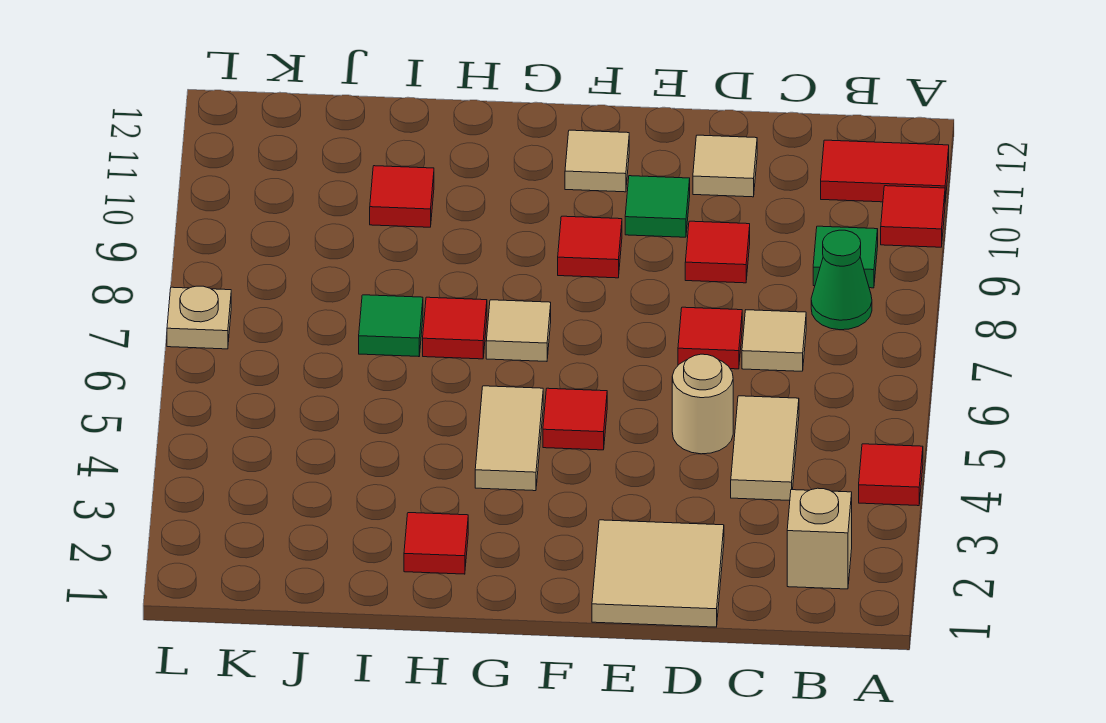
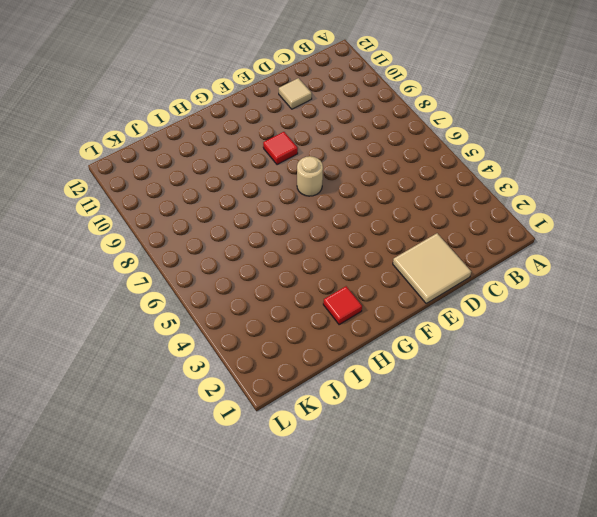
tan 1x1 round brick [297,156,323,196] -> tan 1x1 round brick moved to [672,354,733,454]
none -> red 1x1 tile [859,444,923,506]
none -> red 1x1 tile [881,186,945,247]
none -> red 1x2 tile [821,140,949,202]

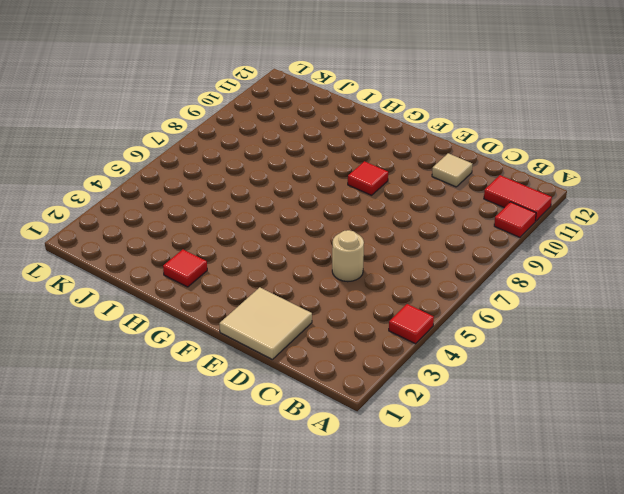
none -> tan 1x1 brick [787,488,852,589]
none -> green 1x1 cone [811,230,872,330]
none -> green 1x1 tile [813,226,878,288]

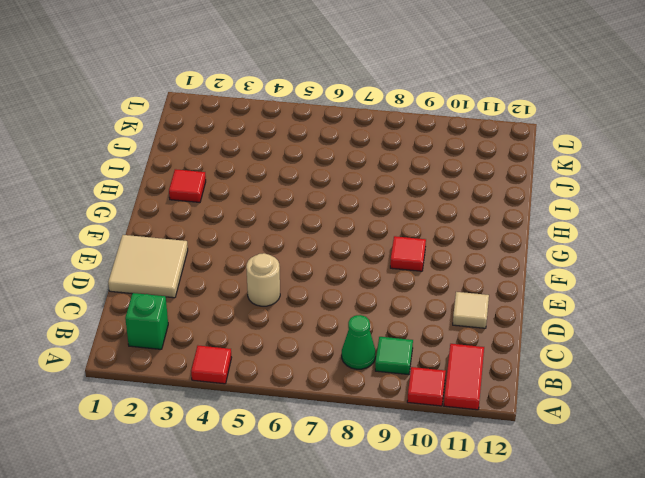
green 1x1 brick [125,293,168,349] -> tan 1x1 brick [787,488,852,589]
none -> tan 1x2 tile [731,396,799,501]
none -> tan 1x1 tile [742,310,806,371]
none -> red 1x1 tile [678,307,742,369]

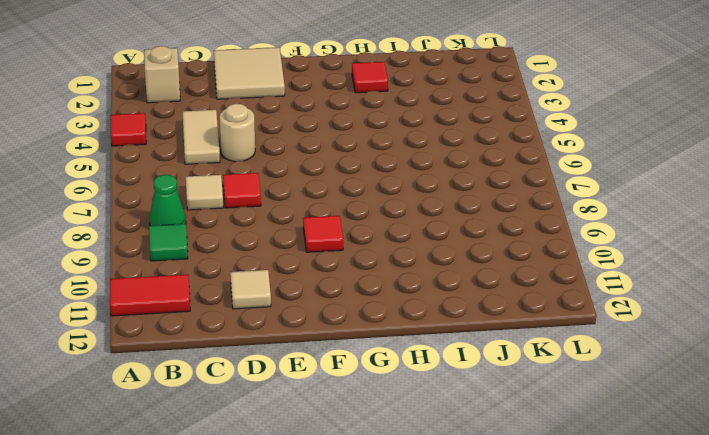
none -> red 1x1 tile [881,186,945,247]
none -> red 1x1 tile [685,221,750,283]
none -> green 1x1 tile [625,176,690,237]

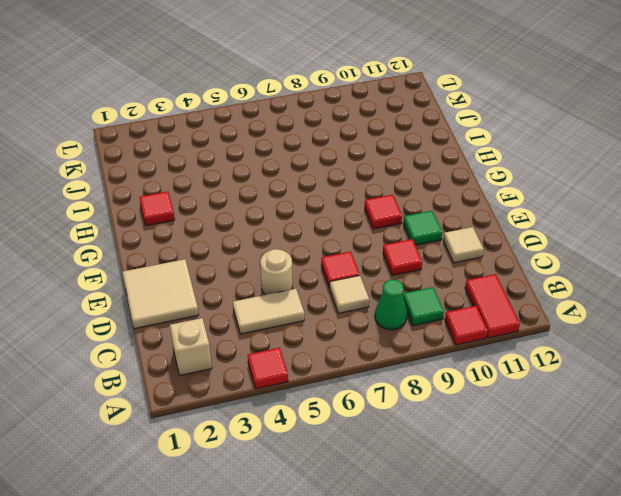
none -> red 1x1 tile [543,388,607,450]
none -> tan 1x1 tile [565,130,629,192]
none -> tan 1x2 tile [475,386,543,491]

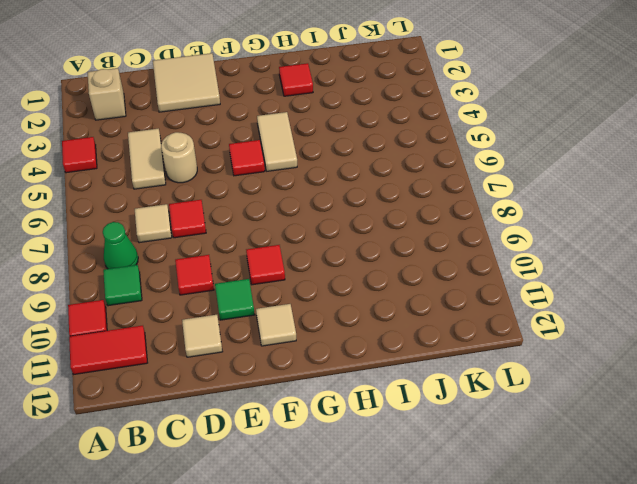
none -> tan 1x1 tile [486,300,551,361]
none -> red 1x1 tile [423,297,487,359]
none -> green 1x1 tile [359,295,423,357]

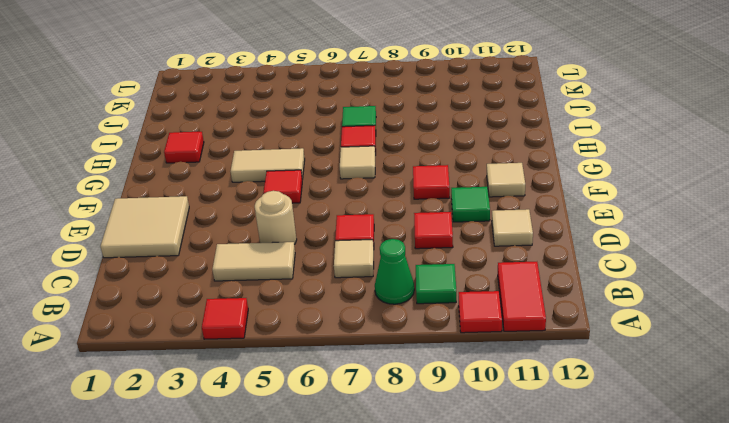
none -> tan 1x1 brick [787,488,852,589]
none -> red 1x1 tile [370,166,434,227]
none -> tan 1x1 plate [167,286,231,349]

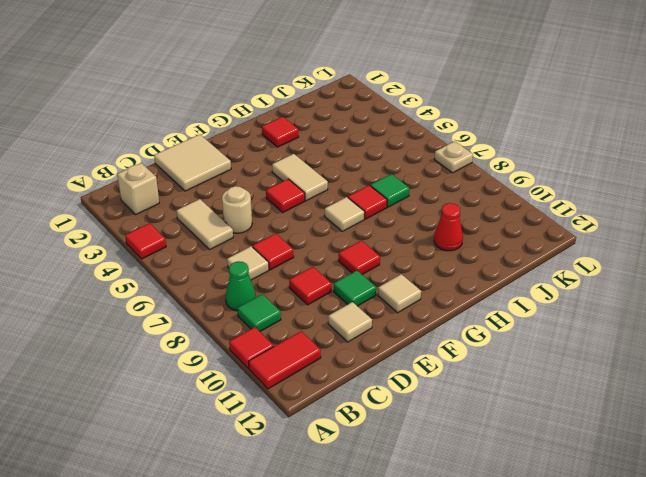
red 1x1 cone [434,203,463,251] -> red 1x1 tile [370,166,434,227]

